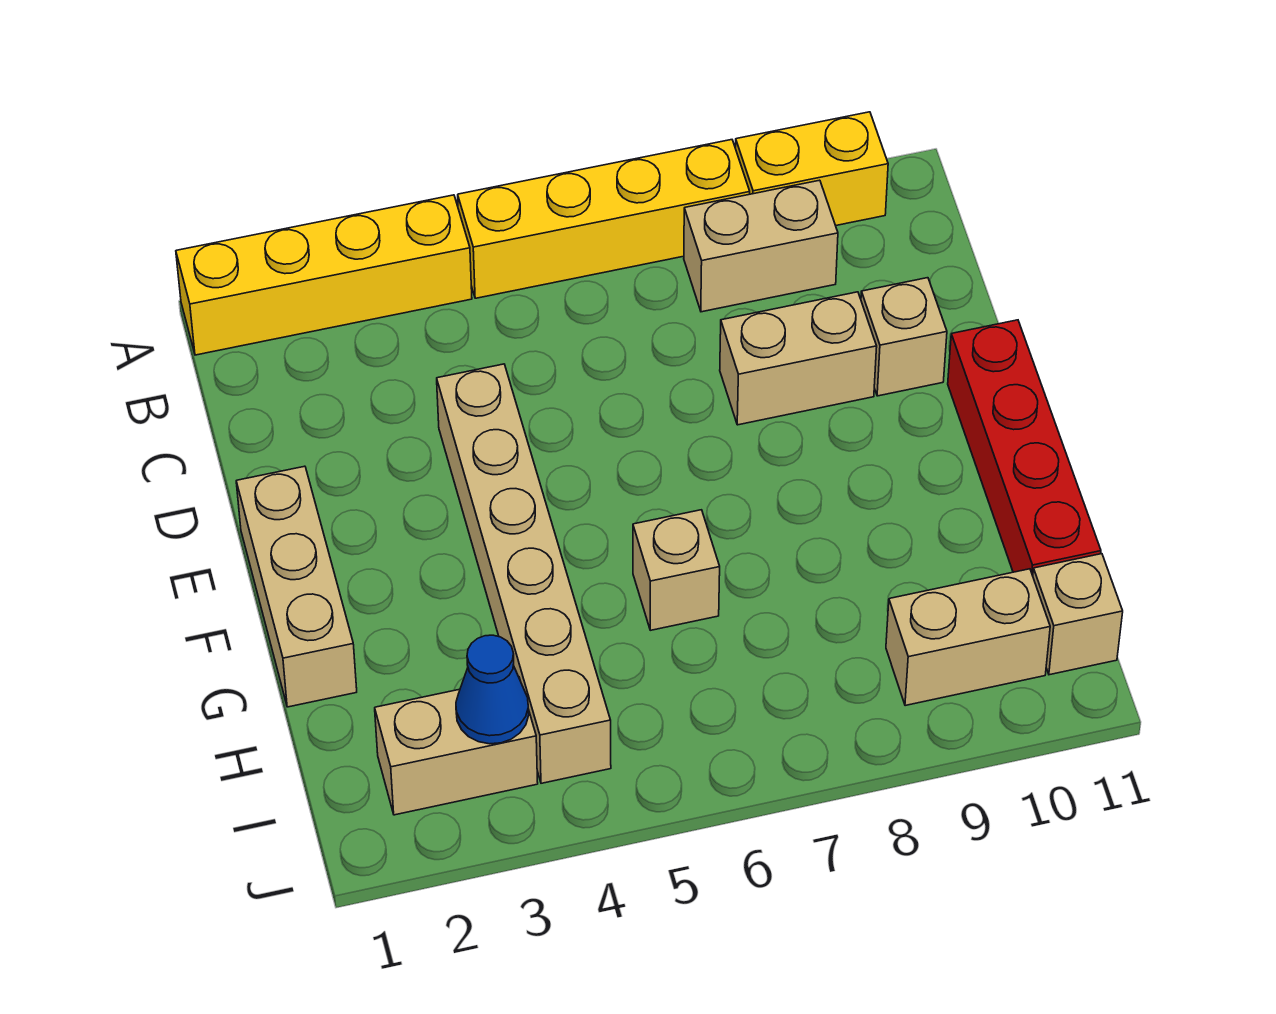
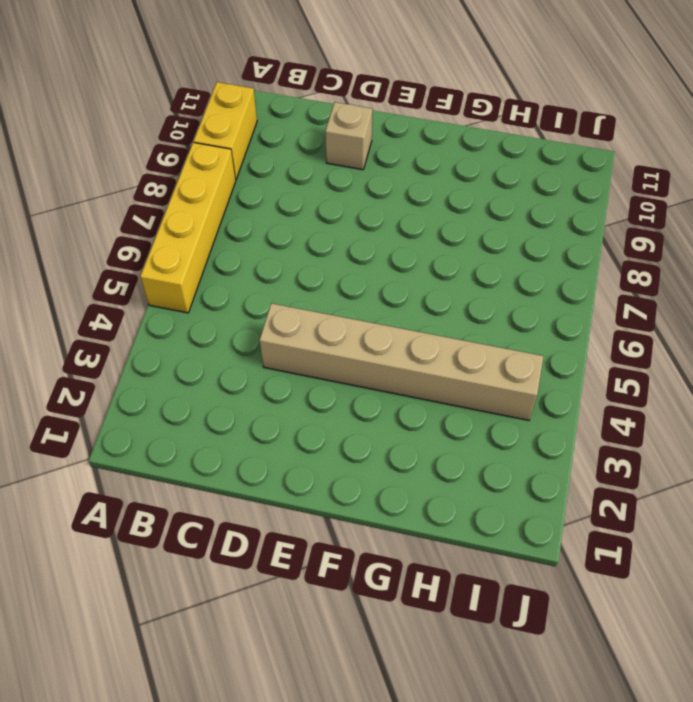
none -> yellow 1x4 brick [176,195,472,355]
none -> tan 1x2 brick [684,180,838,312]
none -> tan 1x2 brick [720,292,877,425]

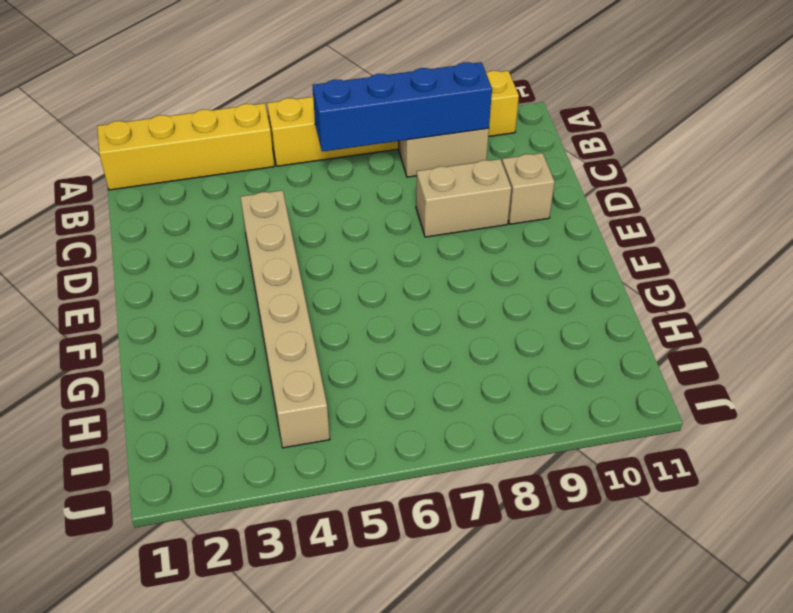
blue 1x4 brick [312,62,492,152] -> none
none -> tan 1x3 brick [236,466,357,707]
none -> red 1x4 brick [948,320,1101,576]
none -> tan 1x1 brick [633,510,720,630]

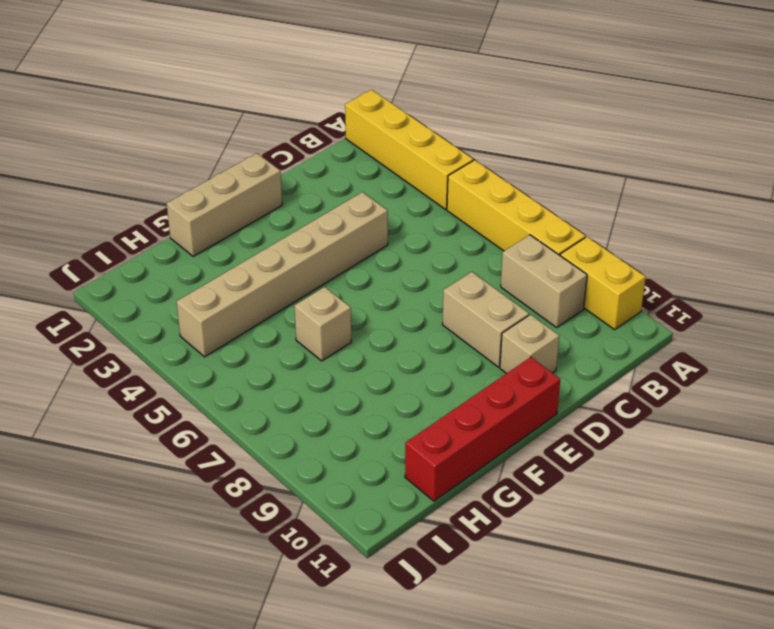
none -> tan 1x2 brick [375,678,538,815]
none -> tan 1x2 brick [886,569,1050,706]
none -> tan 1x1 brick [1033,554,1123,675]

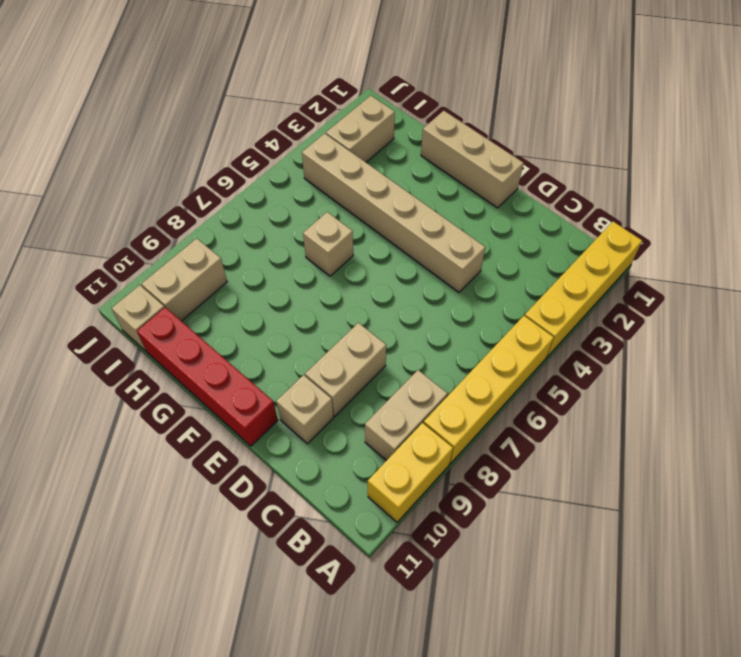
none -> blue 1x1 cone [456,635,529,744]

